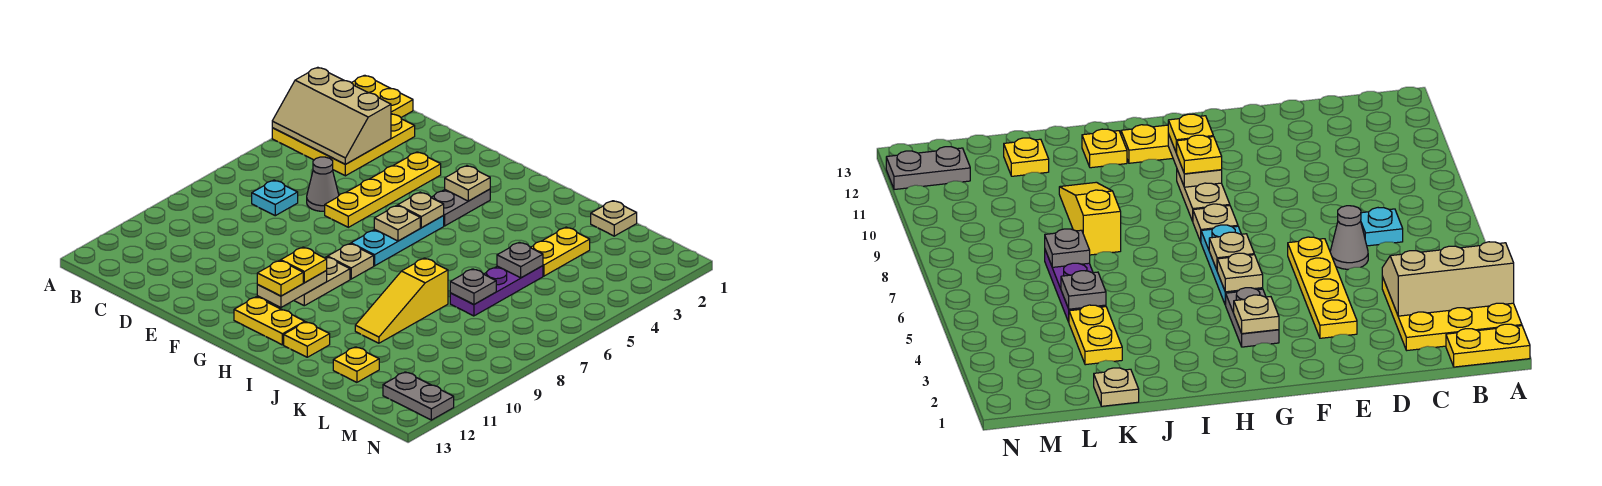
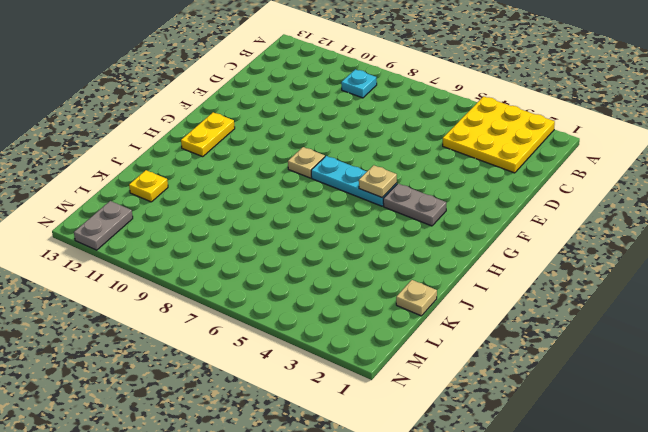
cyan 1x1 plate [341,69,377,98] -> cyan 1x1 plate moved to [252,180,298,216]
none -> yellow 1x2 plate [352,75,413,117]
none -> grey 1x1 cone [307,157,339,211]
none -> yellow 1x4 plate [325,152,441,227]

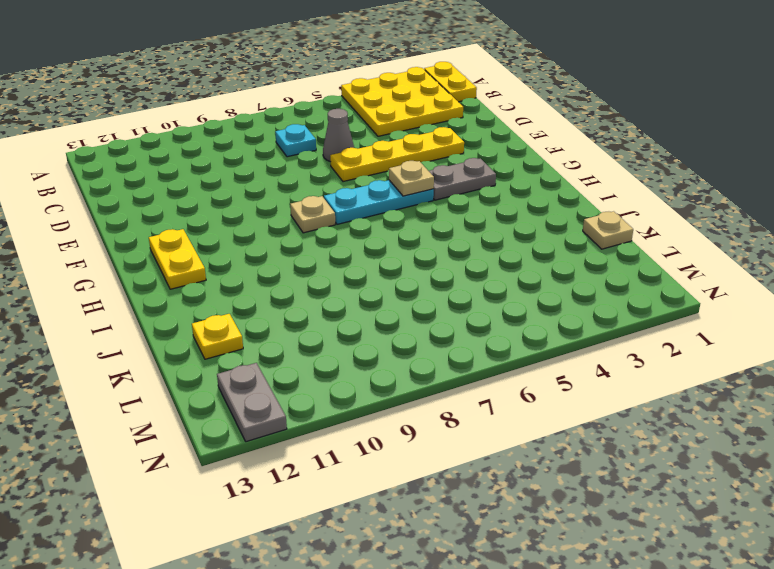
none -> tan 1x2 plate [294,257,350,306]
none -> yellow 1x1 plate [284,322,330,357]
none -> yellow 1x3 slope [355,258,448,343]

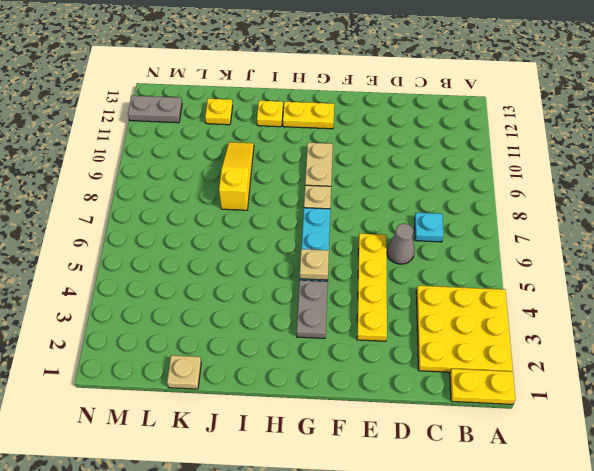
none -> yellow 1x2 plate [531,227,590,276]
none -> purple 1x3 plate [450,266,543,316]
none -> tan 2x3 slope [272,67,391,164]

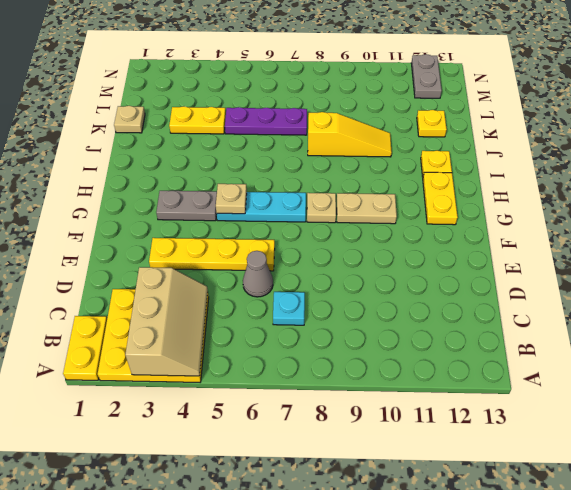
none -> tan 1x1 plate [445,166,490,201]
none -> tan 1x1 plate [374,205,420,241]
none -> tan 1x2 plate [257,271,327,307]

